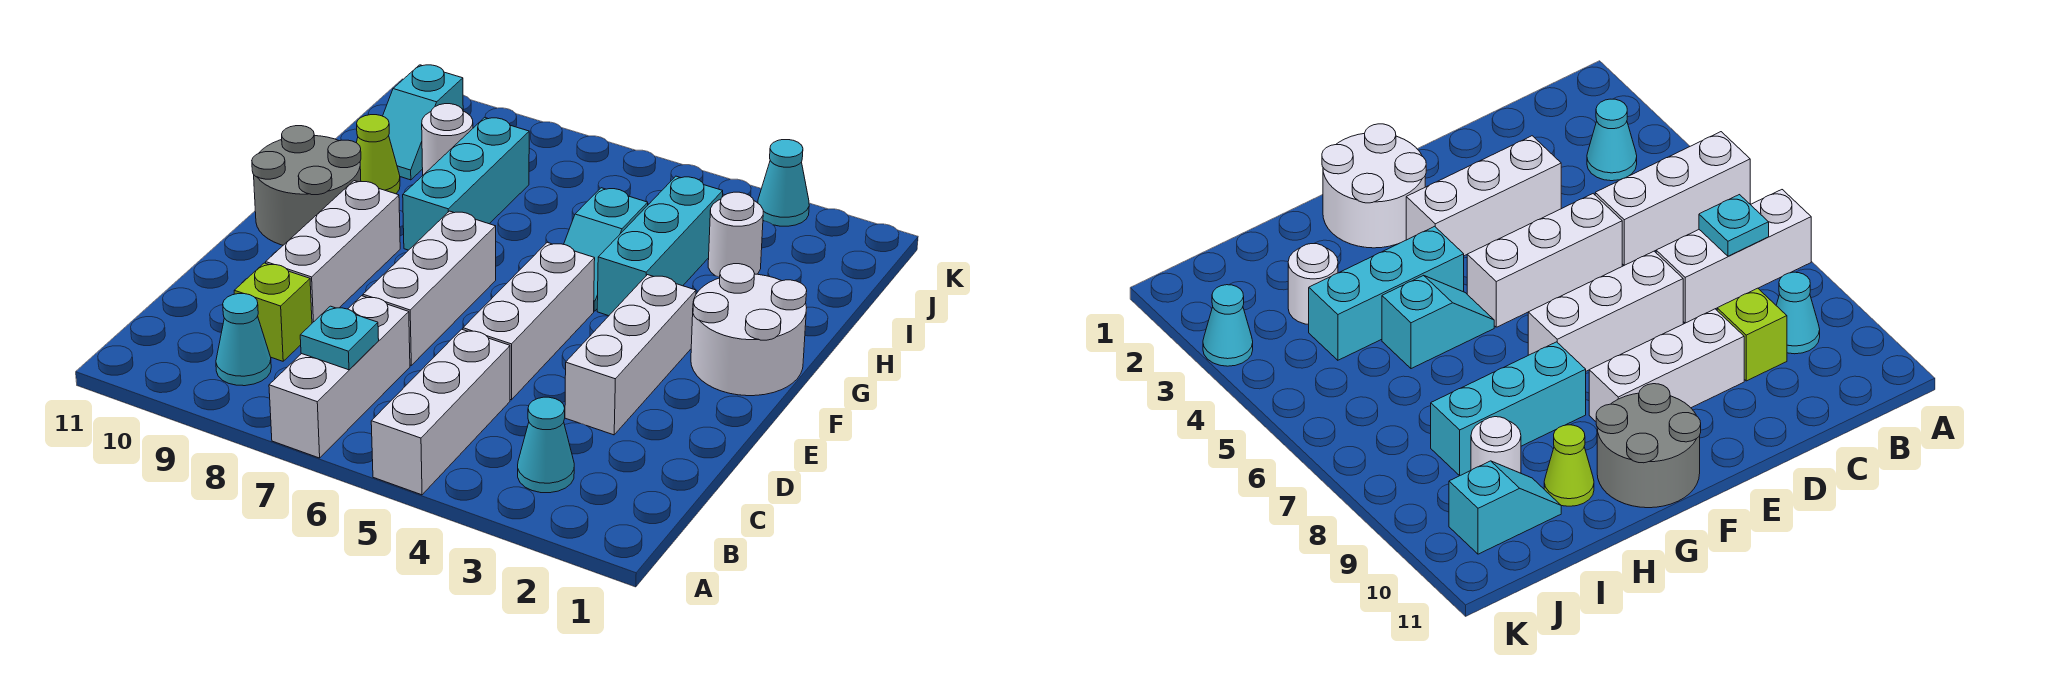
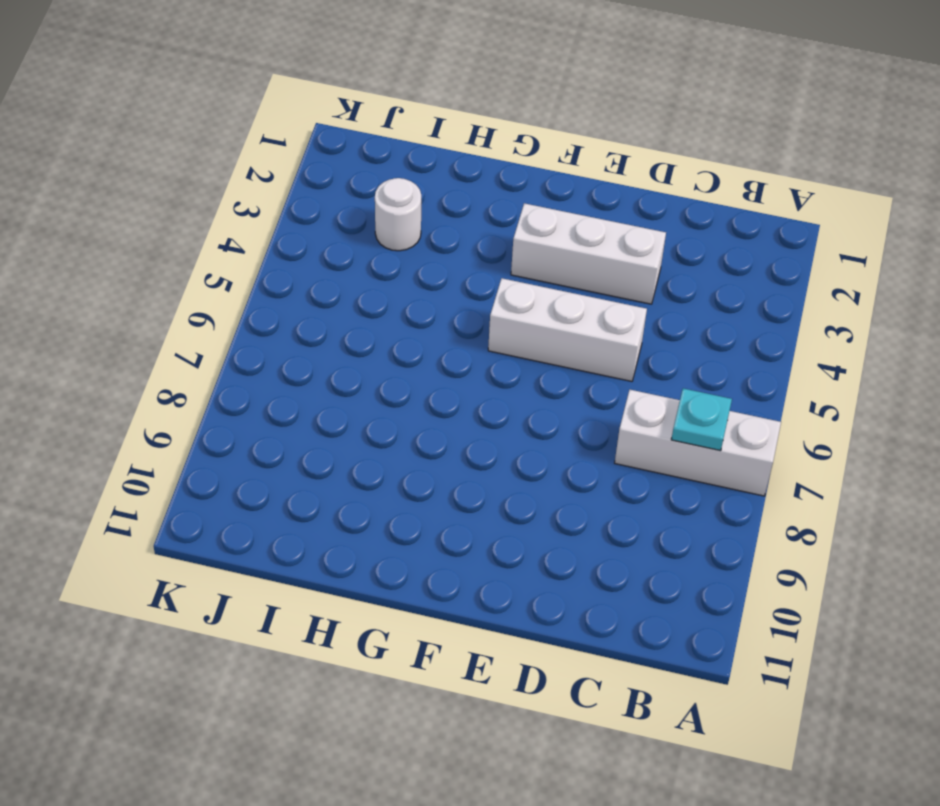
none -> white 1x3 brick [371,329,510,495]
none -> cyan 1x1 cone [518,397,574,493]
none -> cyan 1x1 cone [216,294,271,386]

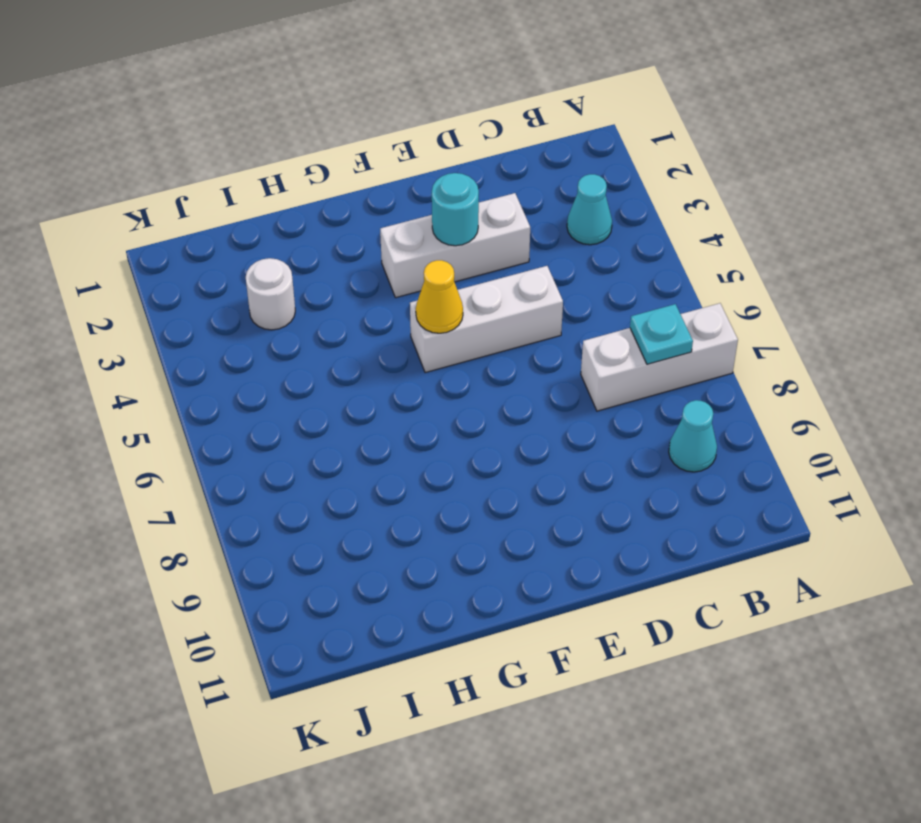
cyan 1x1 round brick [432,173,479,246] -> none
yellow 1x1 cone [416,260,463,333] -> none
none -> white 1x3 brick [371,329,510,495]
none -> lime 1x1 brick [234,263,312,361]
none -> white 1x3 brick [363,211,496,365]

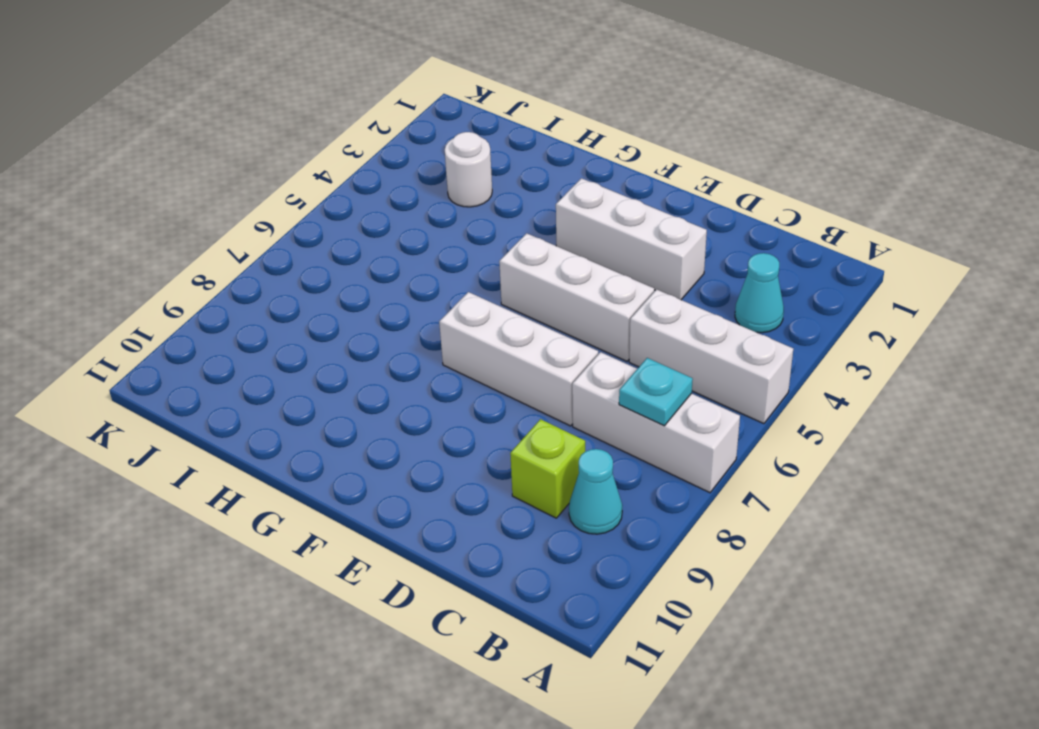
none -> white 1x3 brick [266,181,400,323]
none -> white 2x2 round brick [691,264,807,396]
none -> grey 2x2 round brick [252,126,361,245]

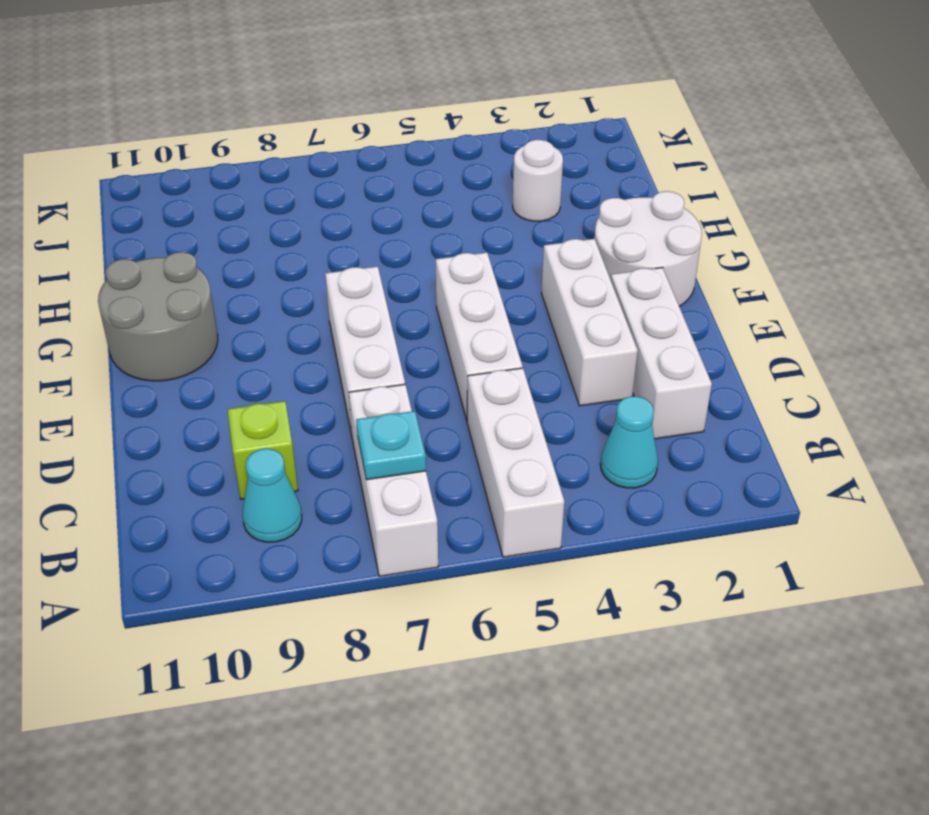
white 1x3 brick [611,268,712,439] -> white 1x3 brick moved to [266,181,400,323]
none -> cyan 1x3 brick [597,176,723,316]
none -> cyan 1x2 slope [564,188,648,311]
none -> cyan 1x3 brick [403,118,529,250]

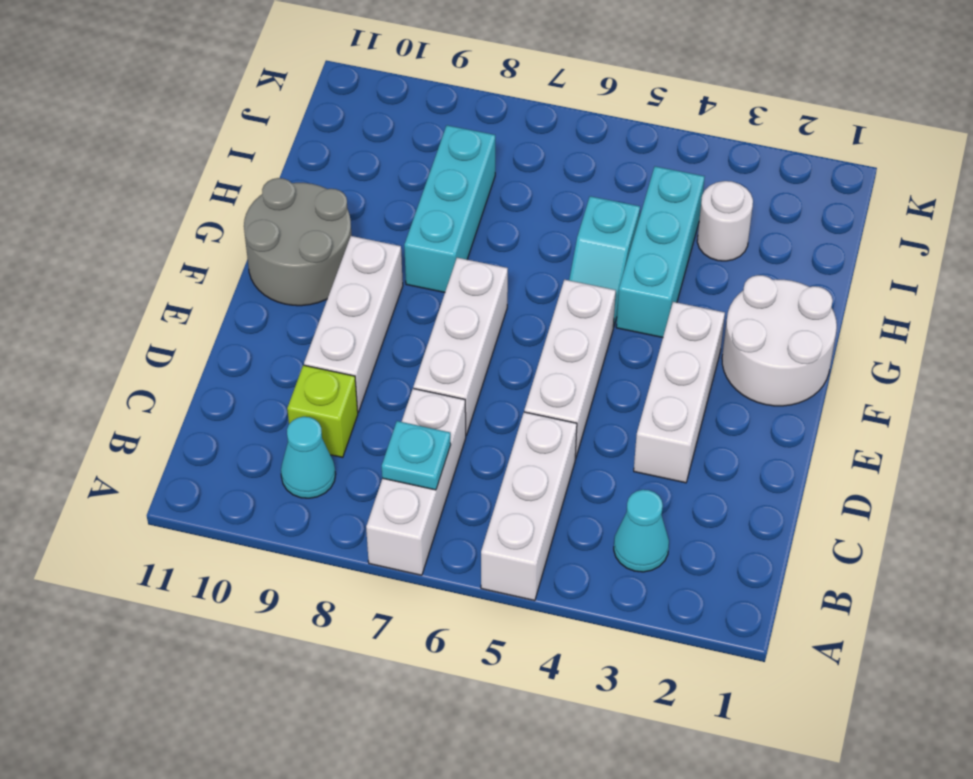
none -> lime 1x1 cone [357,115,400,194]
none -> white 1x1 round brick [422,104,473,175]
none -> cyan 1x2 slope [383,65,463,180]

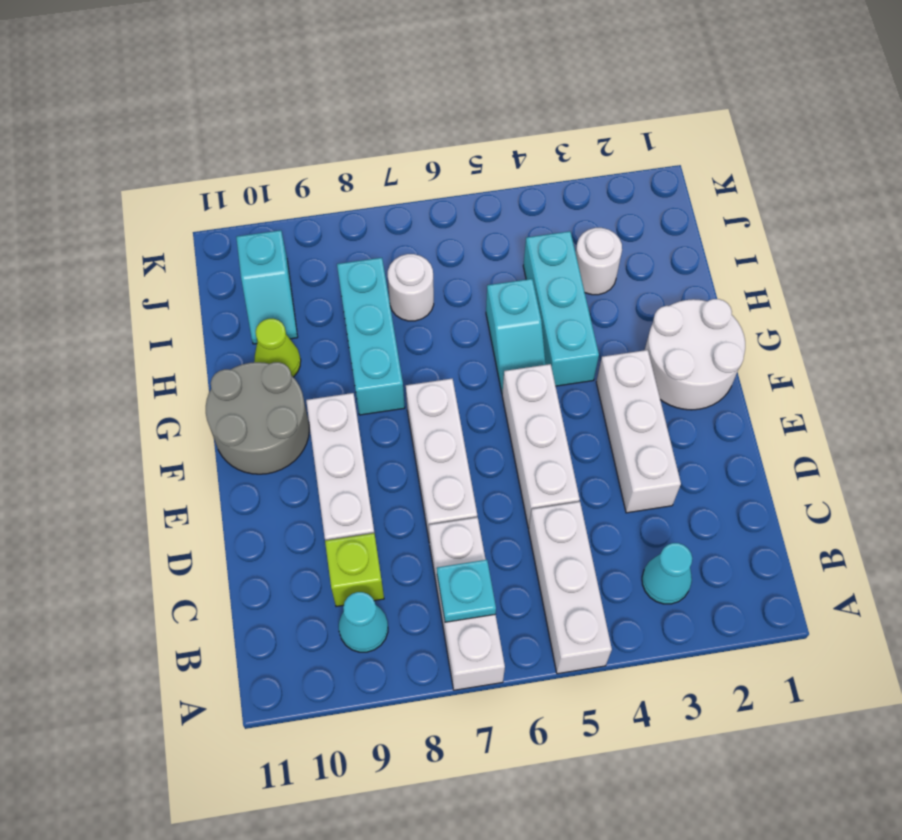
white 1x1 round brick [388,254,434,321] -> white 1x1 round brick moved to [422,104,473,175]
none -> cyan 1x1 cone [758,140,809,226]

